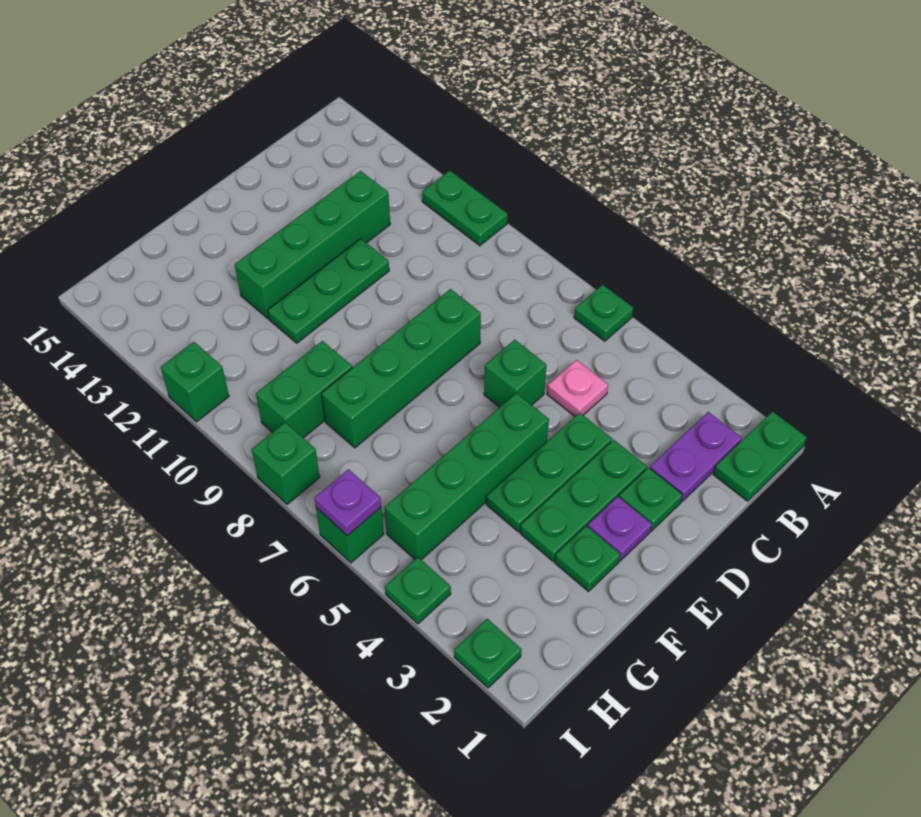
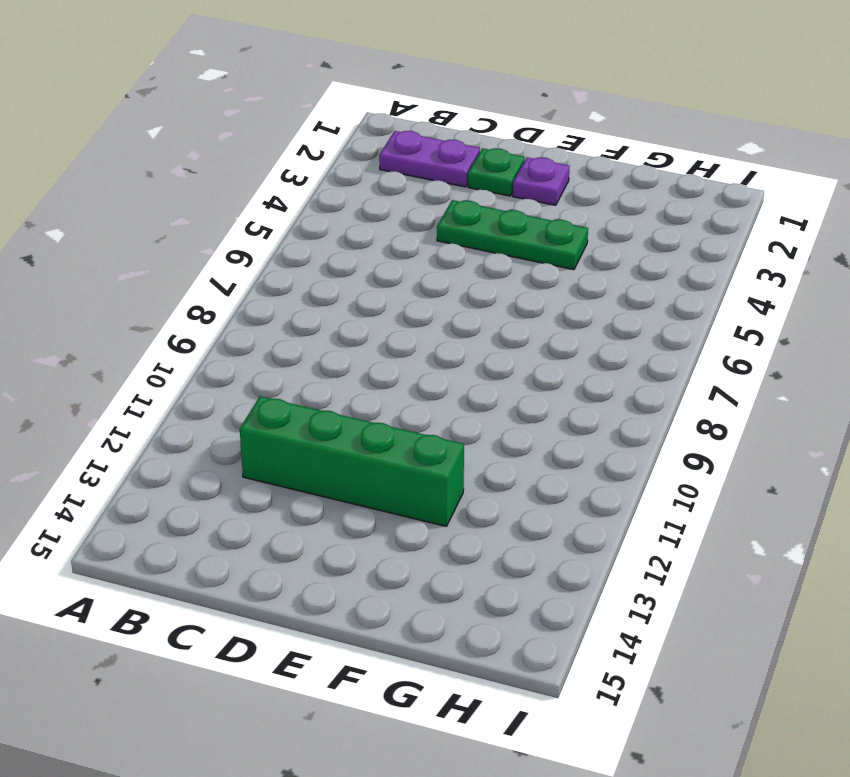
none -> green 1x2 plate [713,412,807,501]
none -> green 1x1 plate [574,285,633,341]
none -> green 1x2 plate [422,171,508,246]

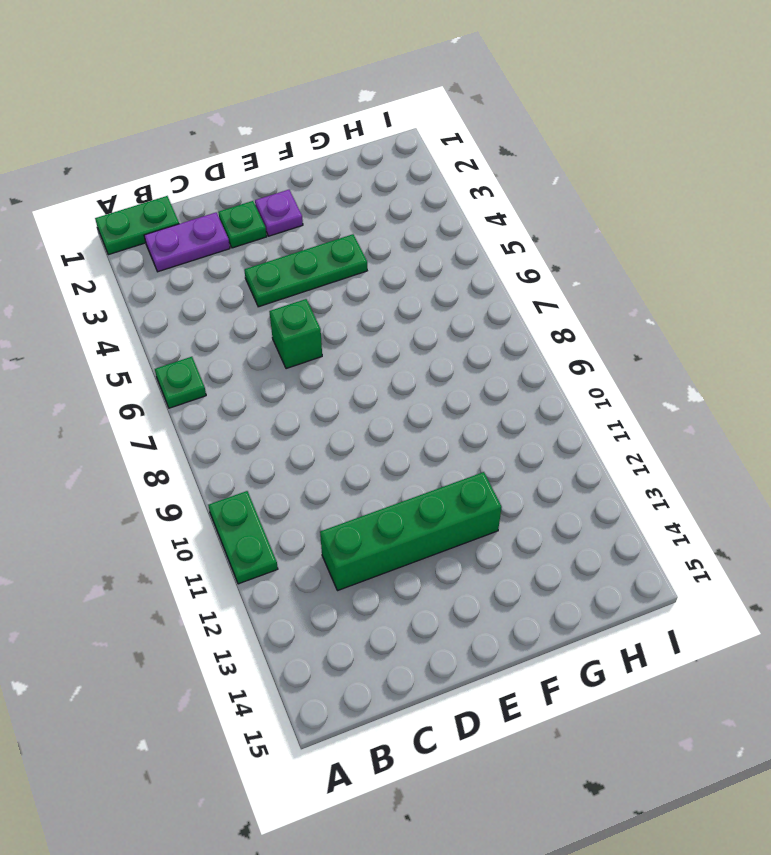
none -> pink 1x1 plate [547,360,608,416]
none -> green 1x3 plate [520,440,647,561]
none -> green 1x4 brick [322,289,481,448]

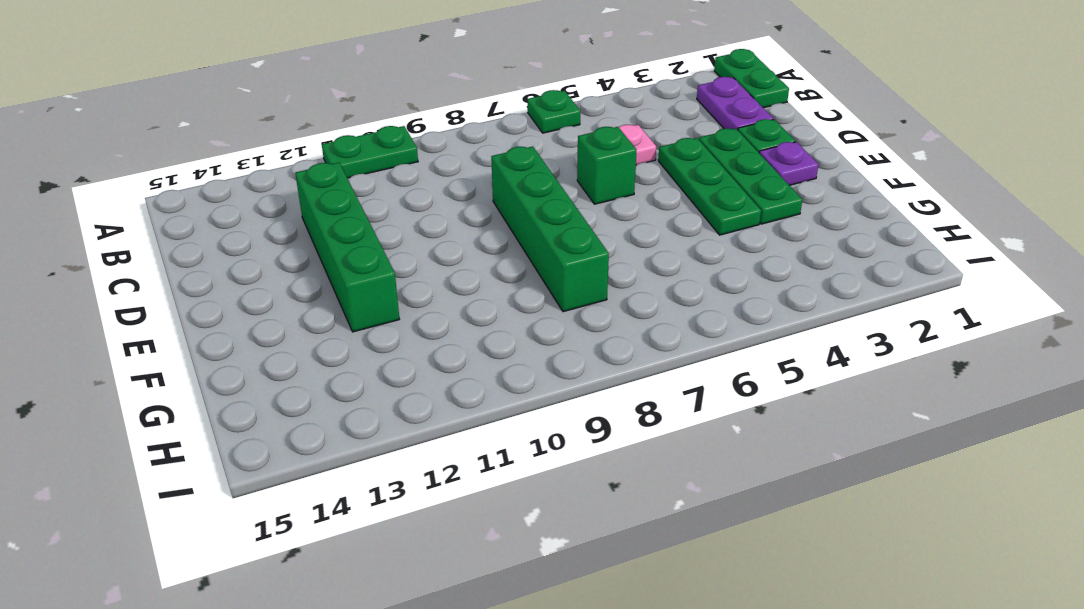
none -> green 1x3 plate [268,239,389,343]
none -> green 1x4 brick [385,393,549,560]
none -> green 1x1 plate [555,526,620,591]

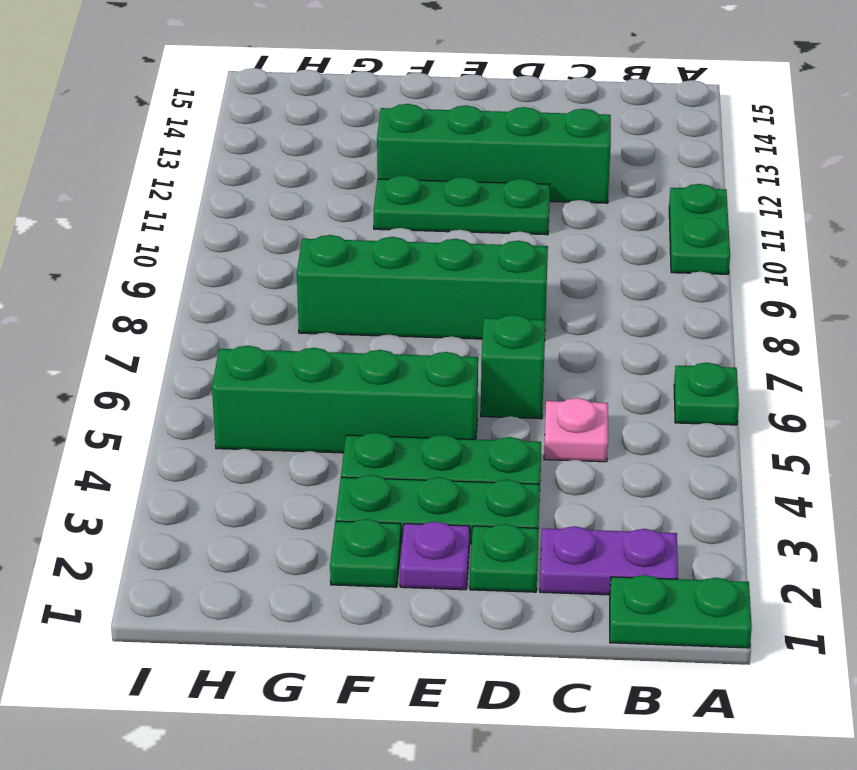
none -> green 1x2 brick [256,341,352,438]
none -> green 1x1 plate [454,619,521,688]
none -> green 1x1 plate [385,557,451,624]

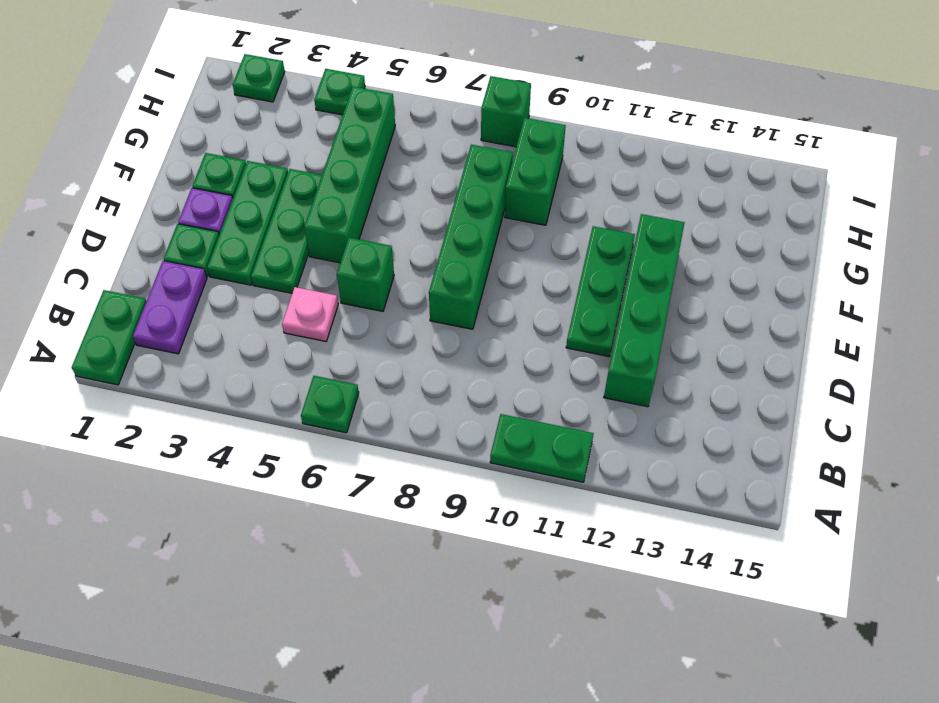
none -> green 1x1 brick [316,507,384,563]
none -> green 1x1 brick [161,342,229,422]
none -> purple 1x1 plate [314,469,381,536]

